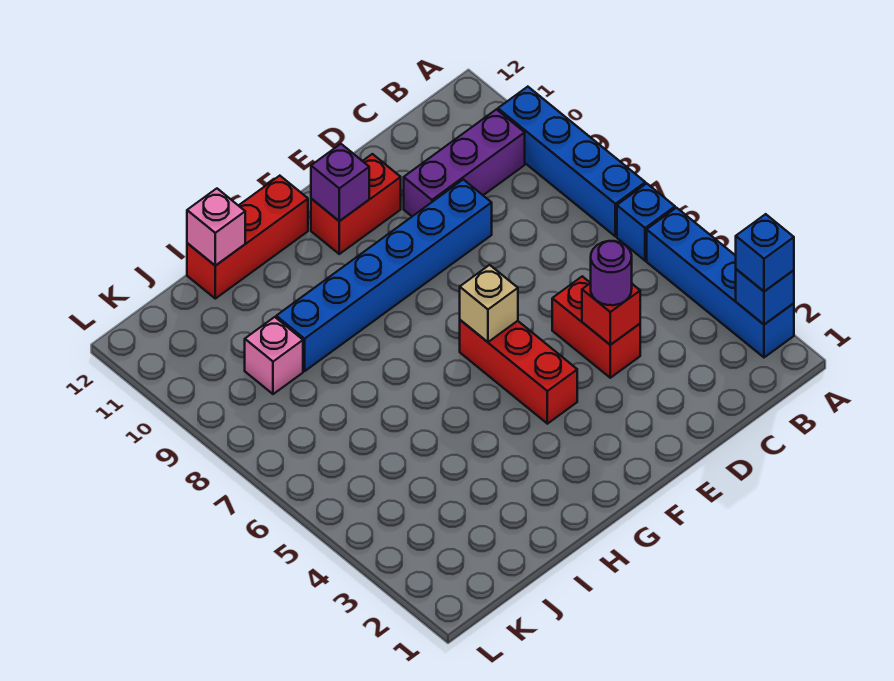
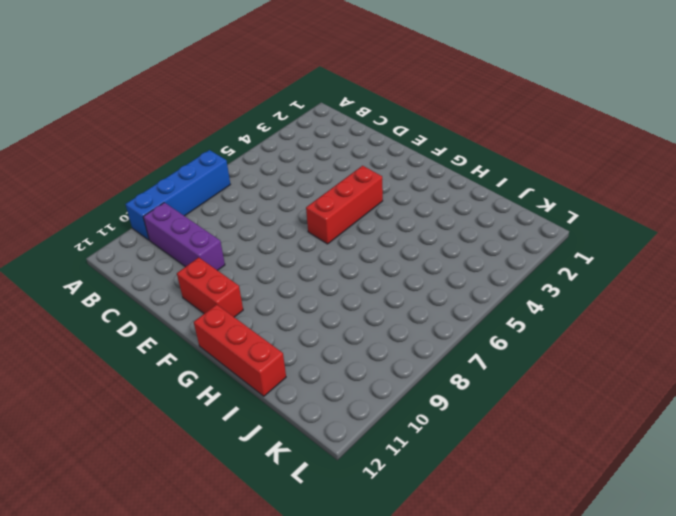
none -> blue 1x4 brick [647,208,794,357]
none -> blue 1x1 brick [617,183,675,261]
none -> red 1x2 brick [552,276,640,378]

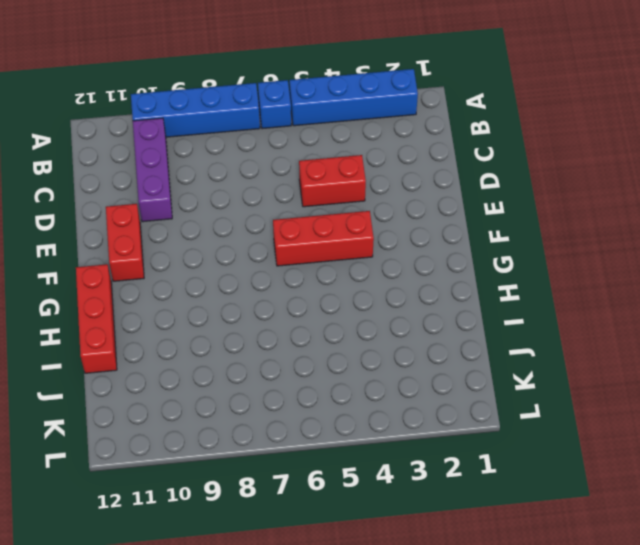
none -> blue 1x6 brick [276,180,492,371]
none -> pink 1x1 brick [245,317,303,394]
none -> blue 1x1 brick [736,269,794,324]

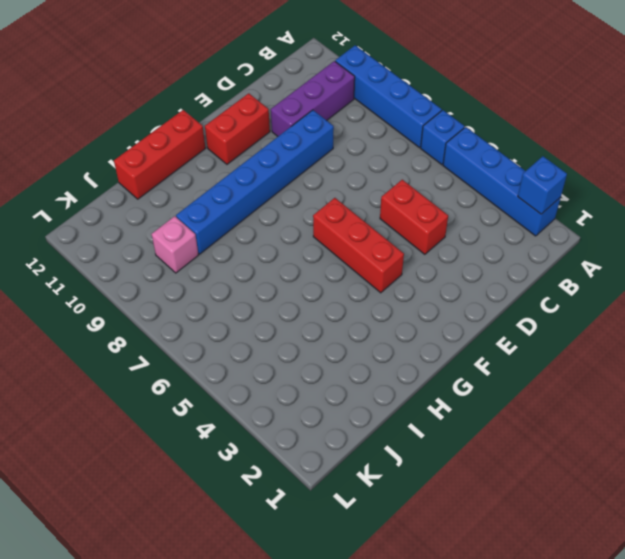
none -> red 1x1 brick [582,283,640,345]
none -> tan 1x1 brick [460,265,518,342]
none -> purple 1x1 brick [311,144,369,221]

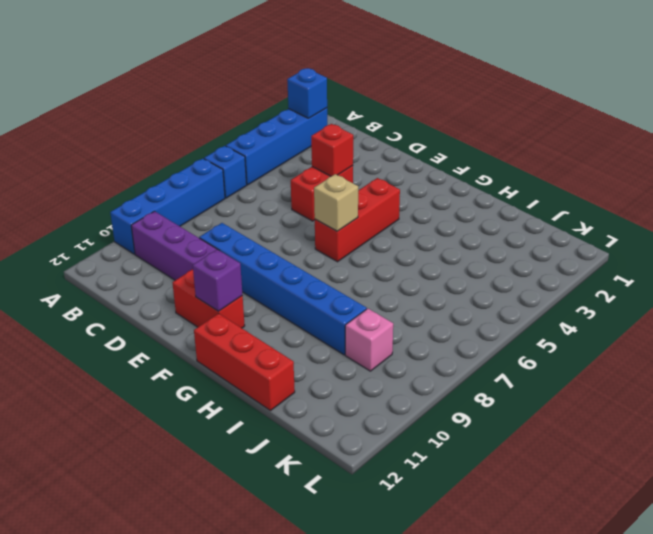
none -> pink 1x1 brick [187,189,245,266]
none -> blue 1x1 brick [736,214,794,291]
none -> purple 1x1 round brick [591,241,632,305]

